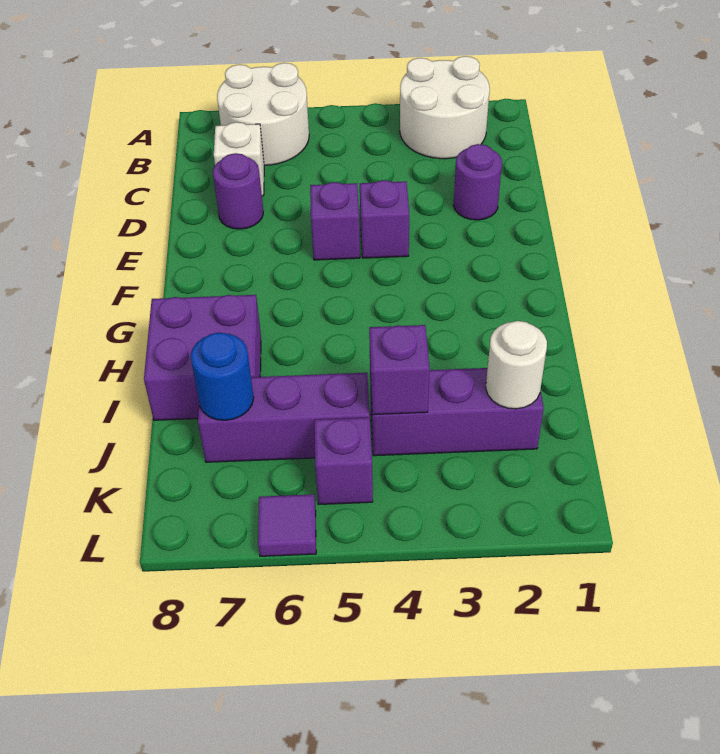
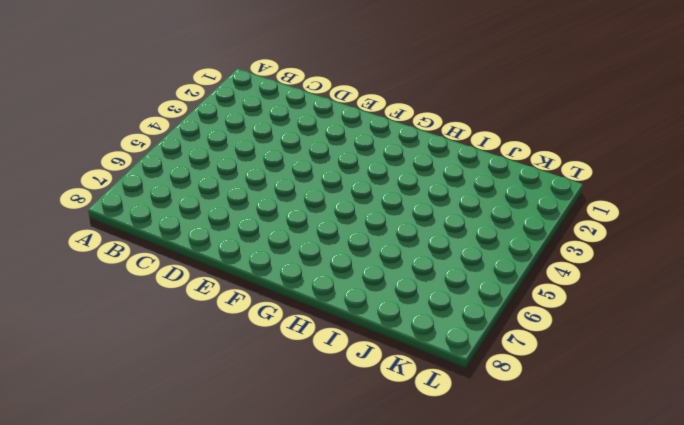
none -> white 2x2 round brick [400,56,490,159]
none -> white 2x2 round brick [217,63,309,165]
none -> white 1x1 brick [214,122,264,196]

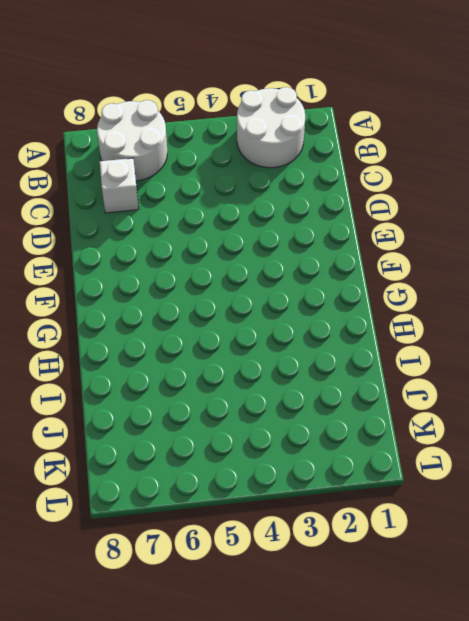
none -> purple 1x1 round brick [453,144,502,220]
none -> purple 1x1 round brick [213,153,263,229]
none -> purple 1x1 brick [360,180,409,258]

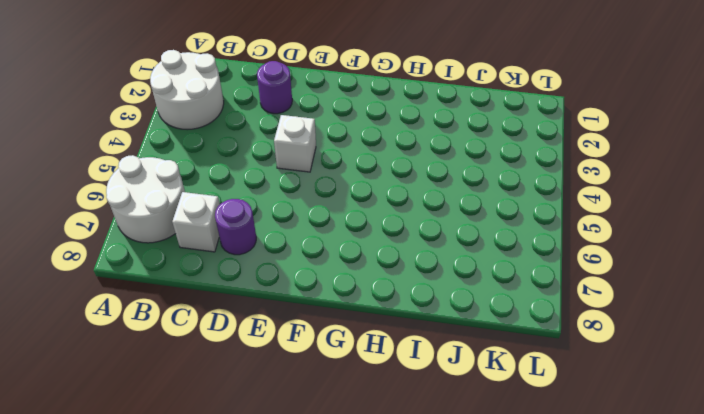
white 1x1 brick [274,115,316,172] -> purple 1x1 brick [360,180,409,258]
none -> purple 1x1 brick [310,182,360,260]
none -> purple 2x2 brick [144,295,261,420]
none -> purple 1x3 brick [370,368,544,456]

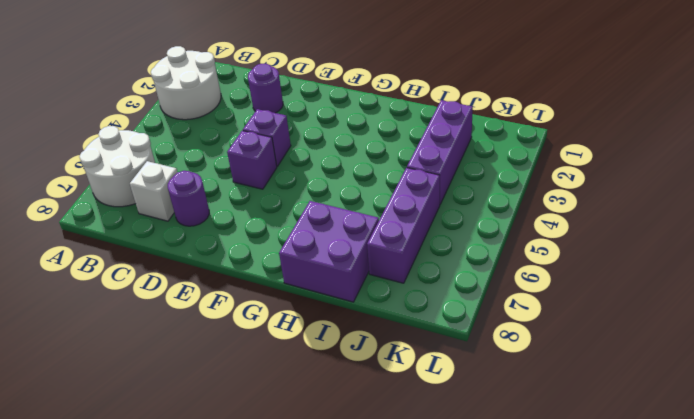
none -> purple 1x1 brick [314,417,373,505]
none -> purple 1x1 tile [258,494,316,556]
none -> white 1x1 round brick [486,321,547,409]

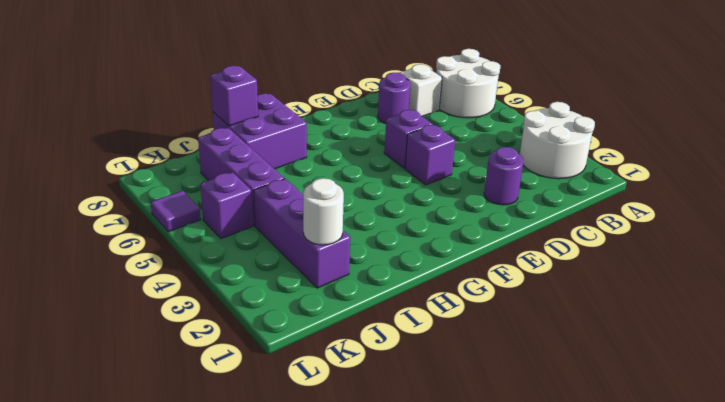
purple 1x1 brick [210,66,258,126] -> purple 1x1 brick moved to [369,325,430,415]
none -> blue 1x1 round brick [191,333,254,420]

